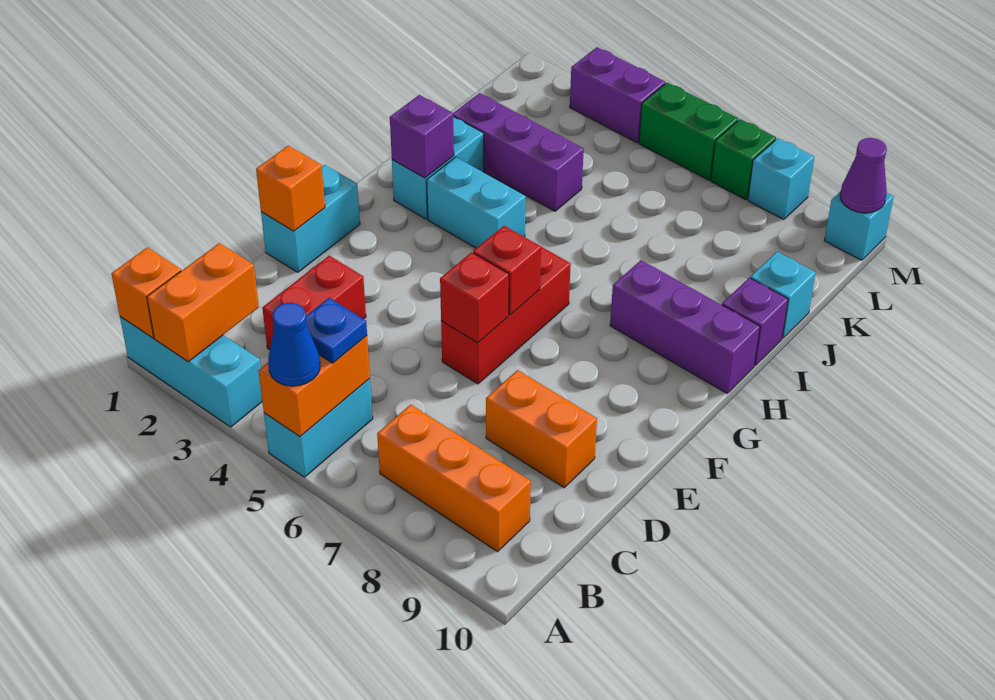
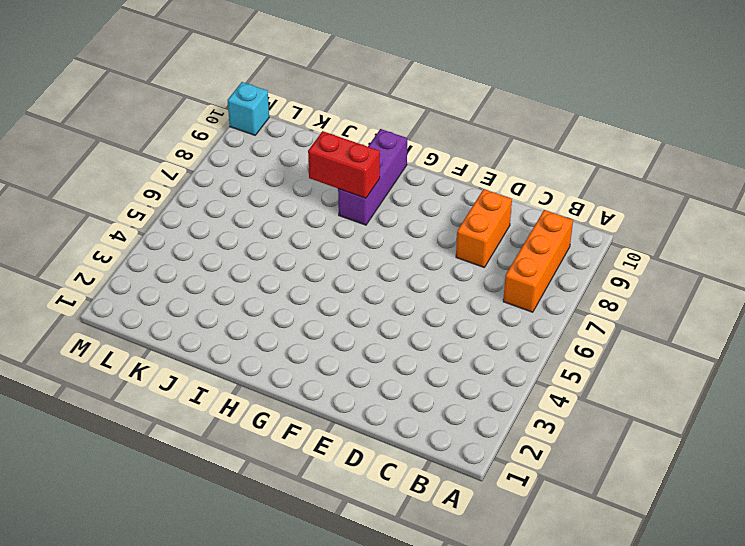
red 1x2 brick [308,131,380,198] -> red 1x2 brick moved to [262,256,366,350]
none -> cyan 1x3 brick [120,317,262,427]
none -> cyan 1x2 brick [264,378,373,477]
none -> cyan 1x2 brick [261,165,360,272]

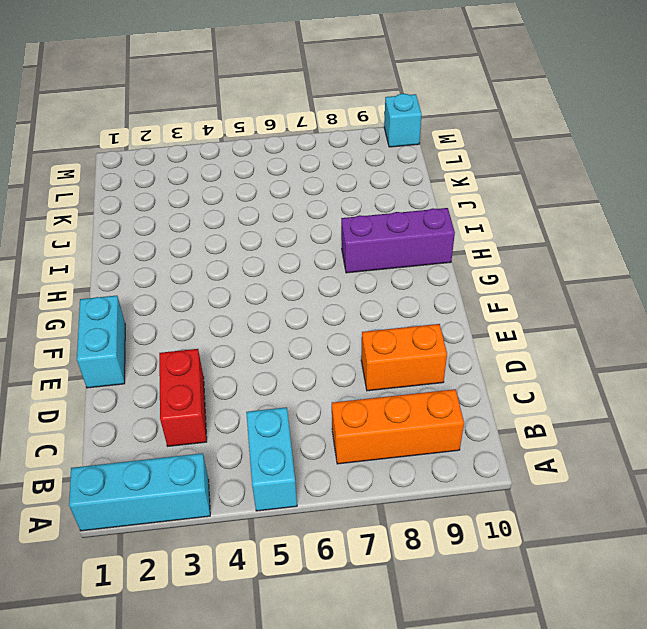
none -> red 1x3 brick [441,247,571,384]
none -> cyan 1x2 brick [392,117,484,219]
none -> cyan 1x2 brick [427,157,526,248]

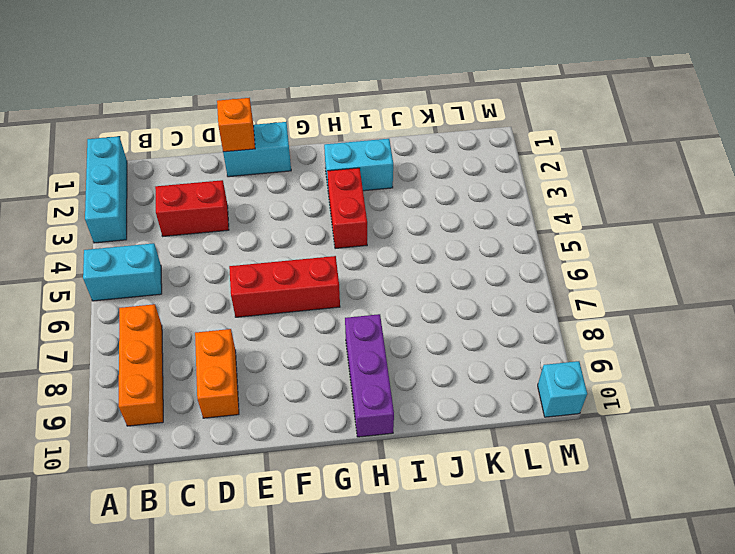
red 1x2 brick [327,168,367,249] -> cyan 1x2 brick [427,157,526,248]
none -> purple 1x1 brick [722,278,788,365]
none -> purple 1x3 brick [453,93,584,211]
none -> cyan 1x1 brick [750,252,816,338]

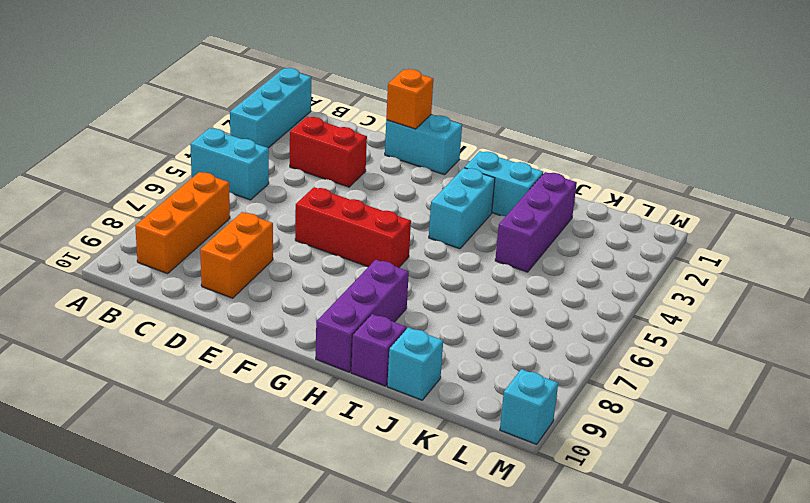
none -> purple 1x2 brick [570,47,665,143]
none -> green 1x2 brick [639,83,738,180]
none -> green 1x1 brick [711,119,776,200]

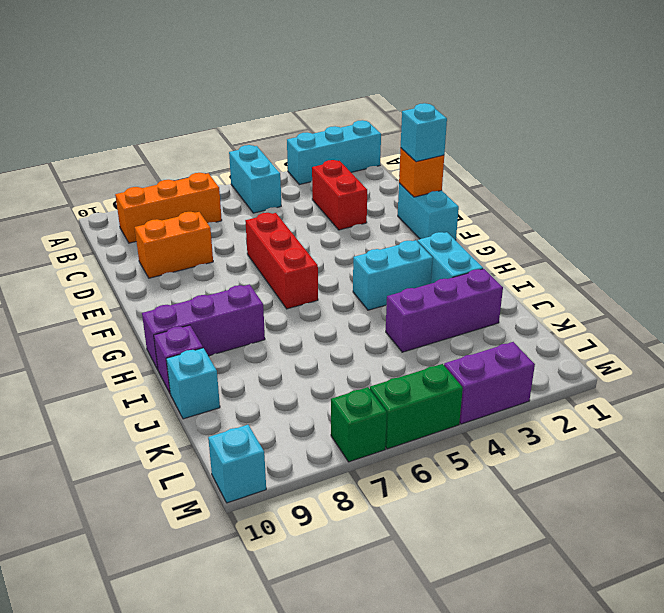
cyan 1x1 brick [401,103,447,162] -> cyan 1x1 brick moved to [748,138,814,220]
none -> orange 1x1 brick [112,248,181,338]
none -> orange 1x2 brick [147,243,259,362]
none -> orange 1x2 brick [258,336,370,436]

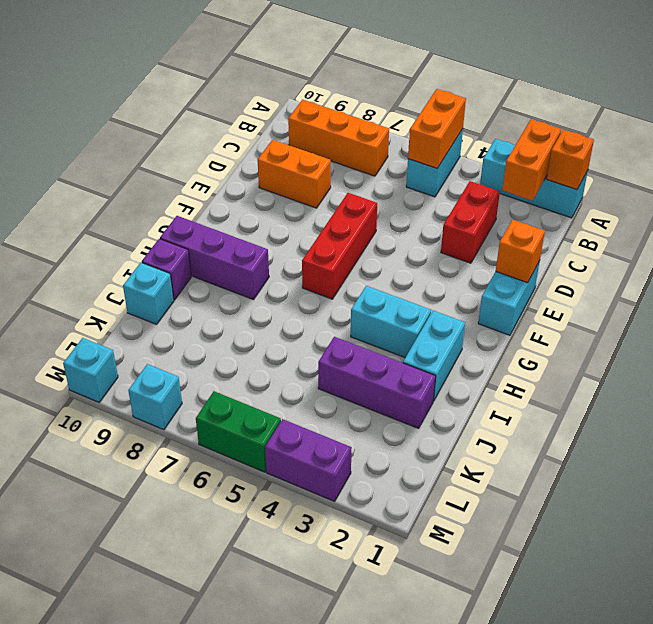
none -> green 1x1 brick [711,119,776,200]
none -> red 1x1 brick [440,252,509,343]
none -> red 1x1 brick [473,226,541,315]

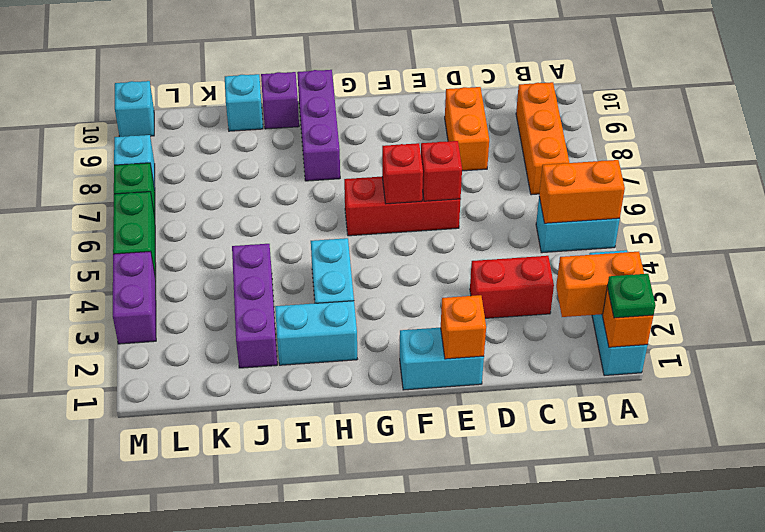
green 1x1 plate [607,274,655,318] -> none
none -> purple 1x1 brick [390,95,454,178]
none -> purple 1x1 cone [840,138,887,213]
none -> blue 1x1 cone [268,303,320,386]

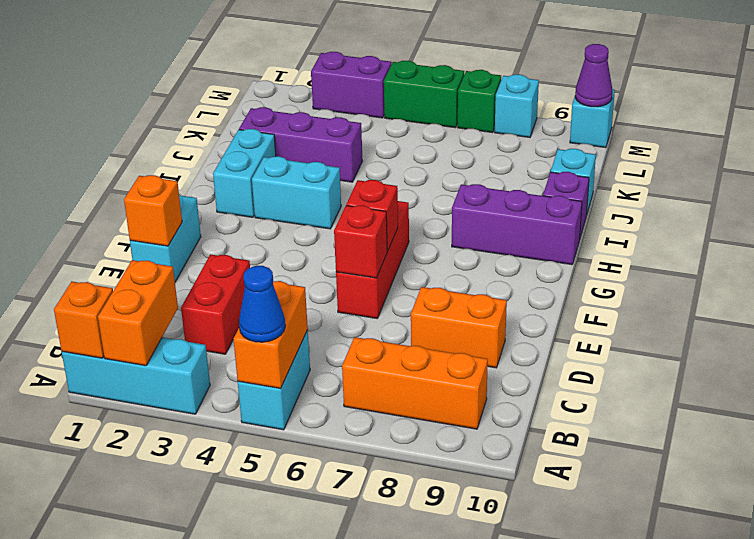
none -> purple 1x1 brick [390,95,454,178]
none -> blue 1x1 plate [306,298,367,363]

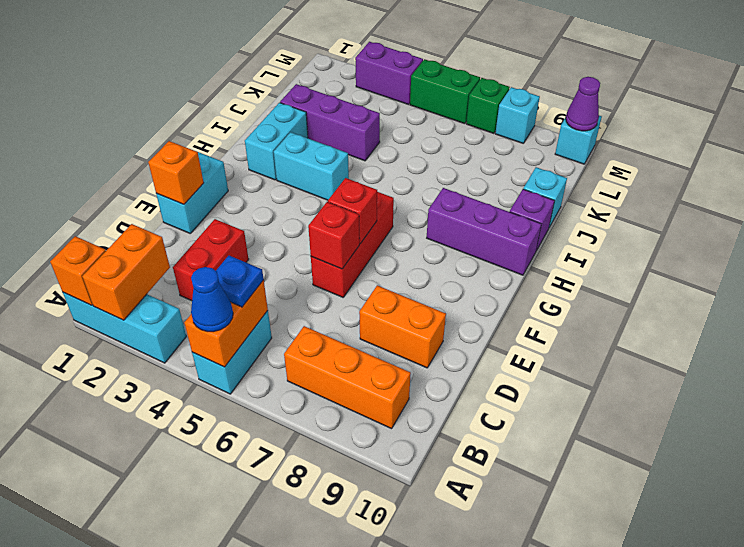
none -> purple 1x1 brick [390,95,454,178]

